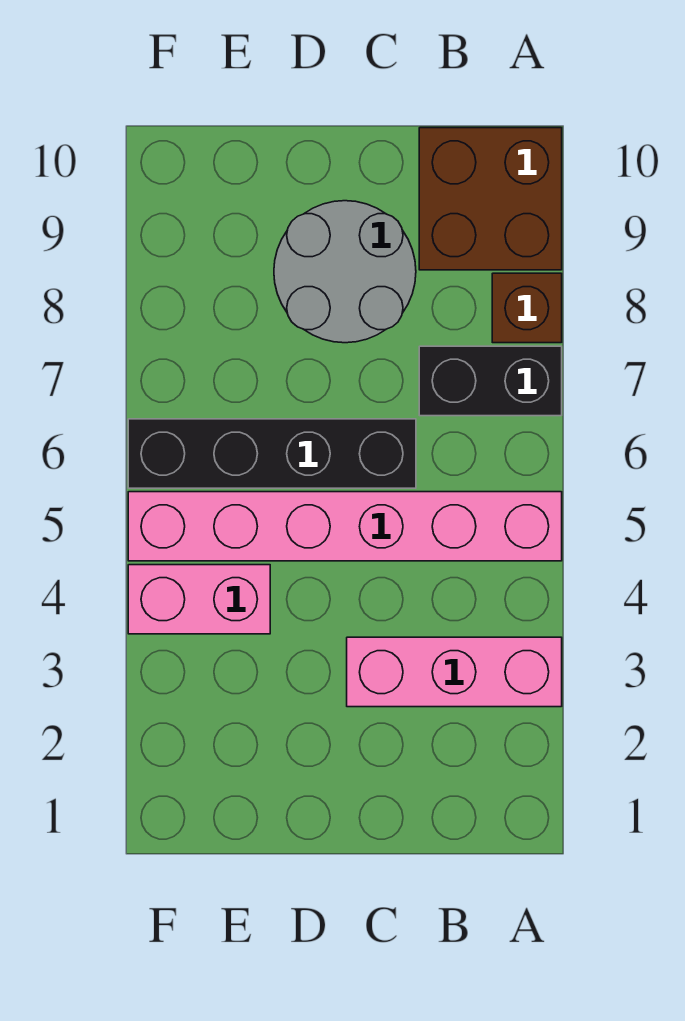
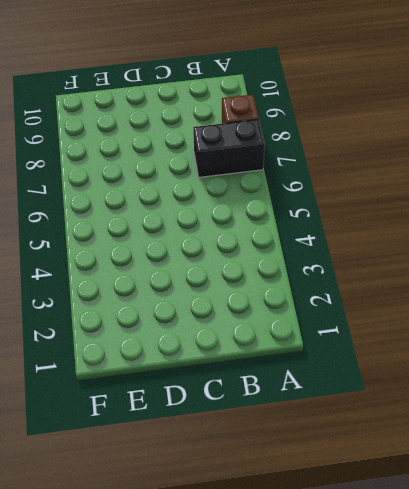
none -> pink 1x3 brick [347,637,562,707]
none -> pink 1x6 brick [128,492,562,561]

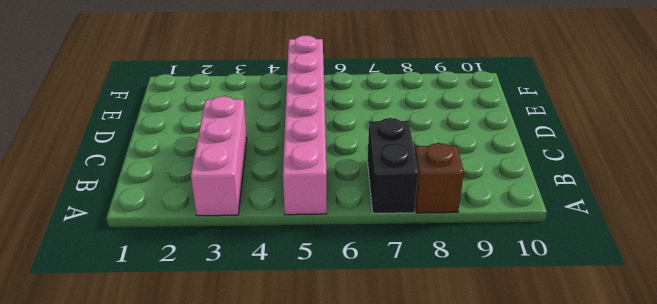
none -> brown 2x2 brick [419,128,562,270]
none -> black 1x4 brick [128,419,416,488]

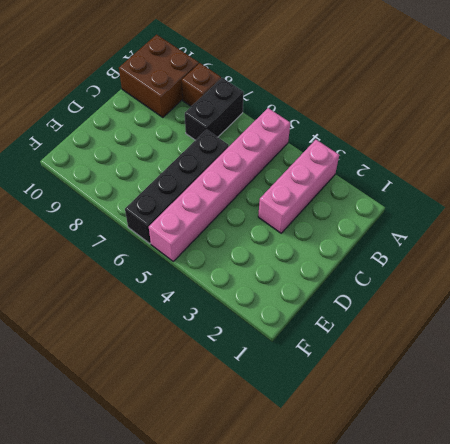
none -> grey 2x2 round brick [274,201,416,343]
none -> pink 1x2 brick [128,565,270,634]

